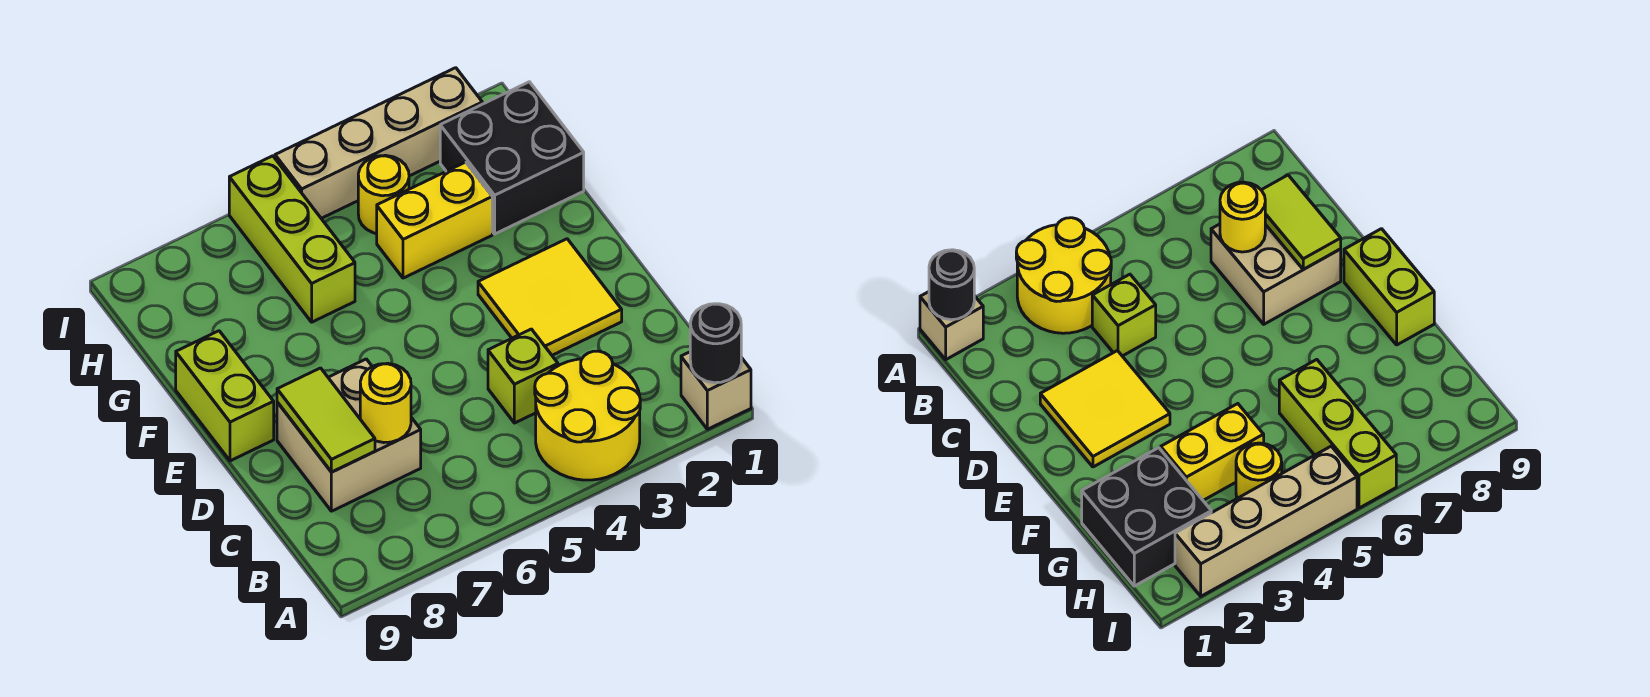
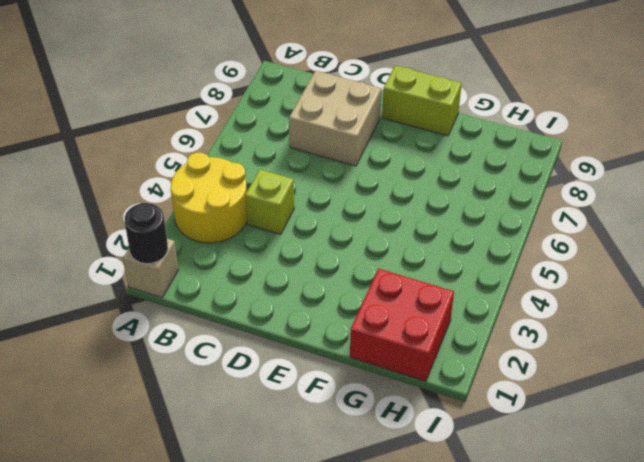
red 2x2 brick [350,269,454,381] -> black 2x2 brick [440,82,584,234]
none -> yellow 2x2 tile [478,239,622,355]
none -> yellow 1x2 brick [377,162,492,278]
none -> lime 1x3 brick [229,156,355,322]

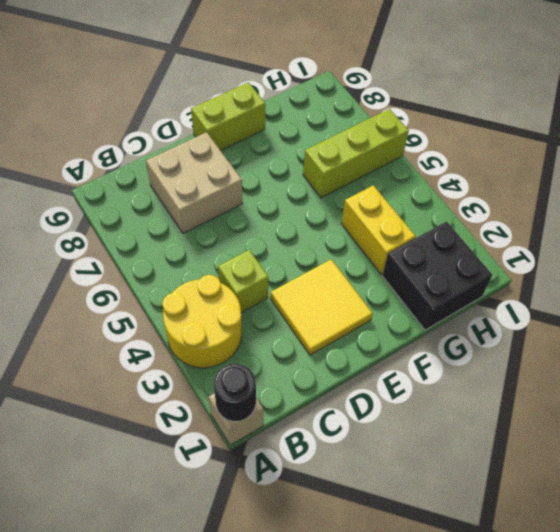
none -> yellow 1x1 round brick [358,155,409,234]
none -> tan 1x4 brick [275,68,482,218]
none -> yellow 1x1 round brick [360,363,411,443]

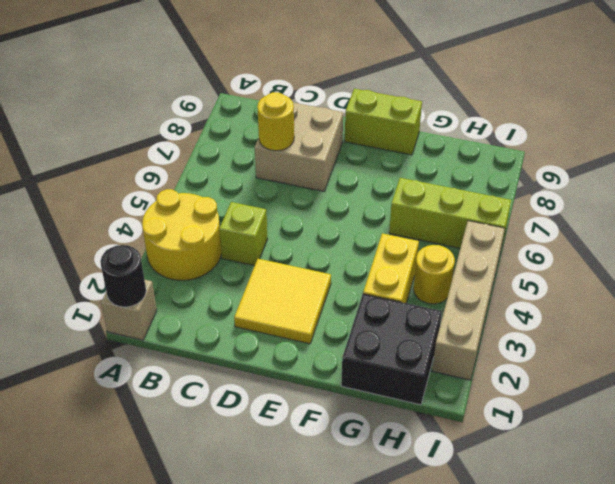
none -> lime 1x2 tile [277,368,375,472]

